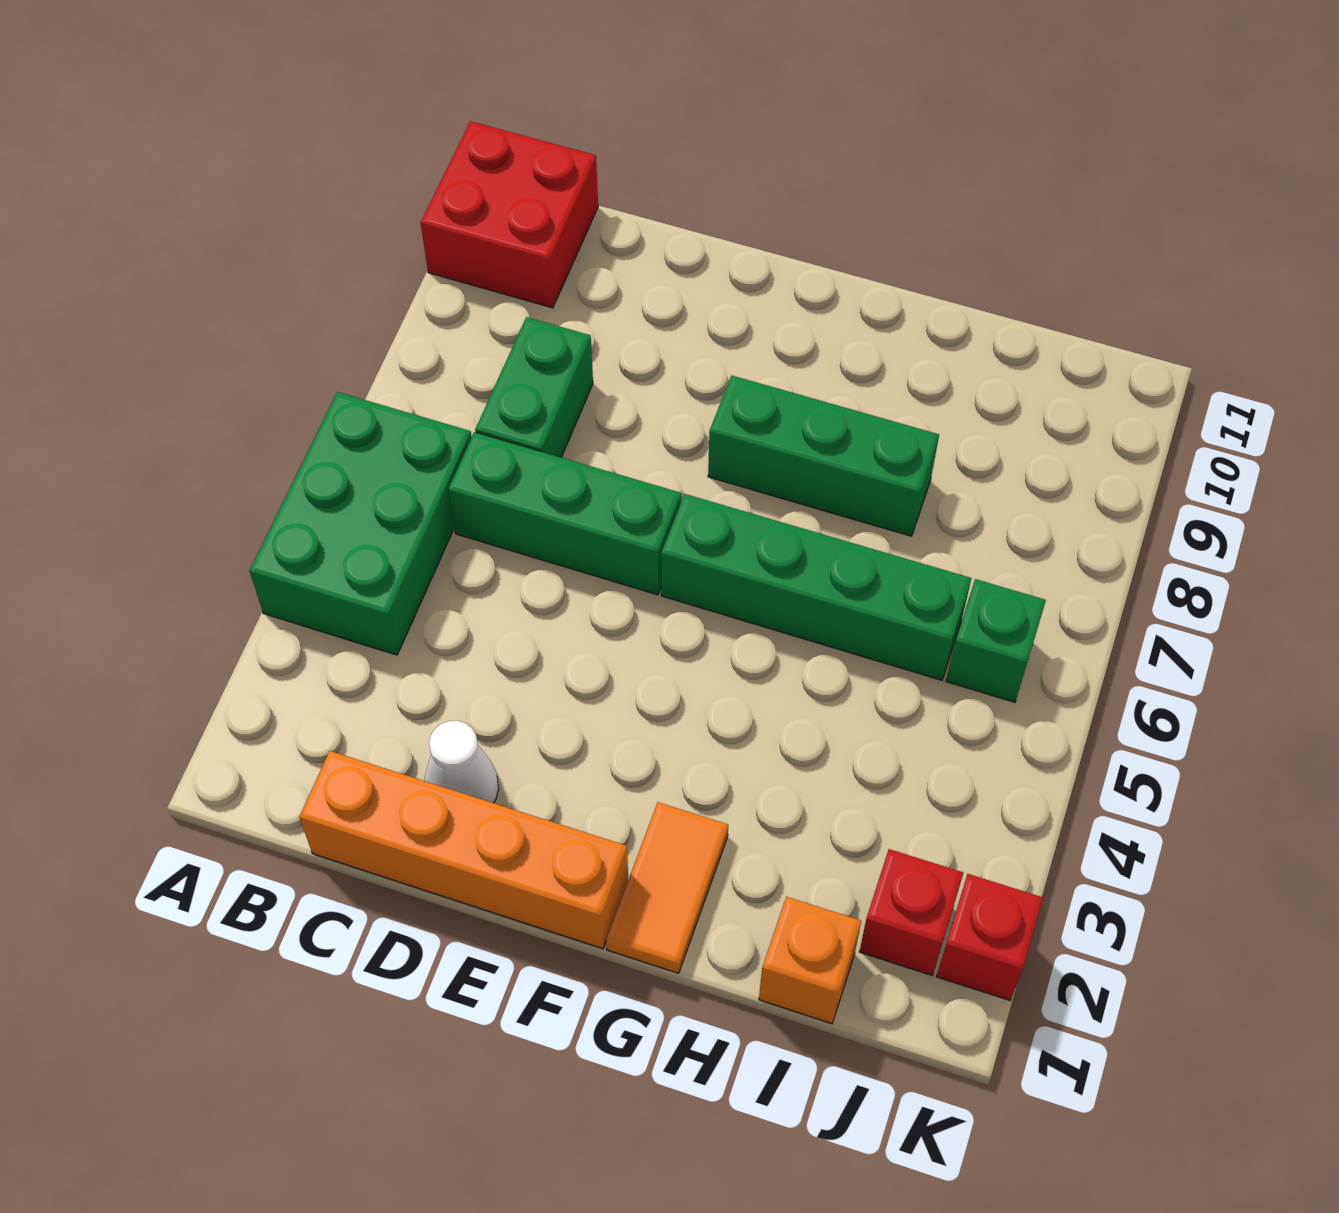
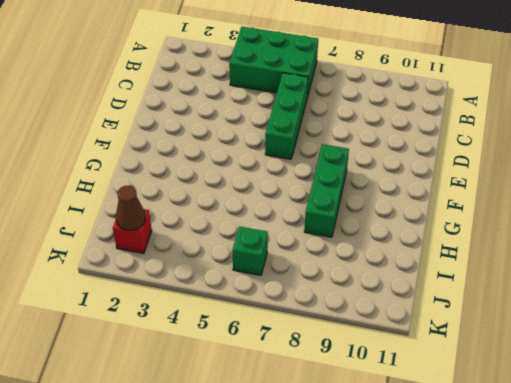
brown 1x1 cone [116,186,145,231] -> none
none -> red 2x2 brick [421,121,598,308]
none -> orange 1x4 brick [299,751,628,949]
none -> green 1x2 brick [475,317,593,457]

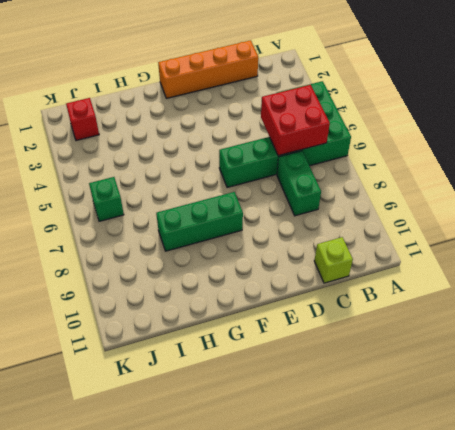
red 2x2 brick [261,85,330,156] -> red 2x2 brick moved to [421,121,598,308]
lime 1x1 brick [314,237,353,283] -> none
none -> white 1x1 cone [424,721,499,803]
none -> green 1x4 brick [661,494,971,680]
none -> orange 1x2 tile [606,802,728,973]

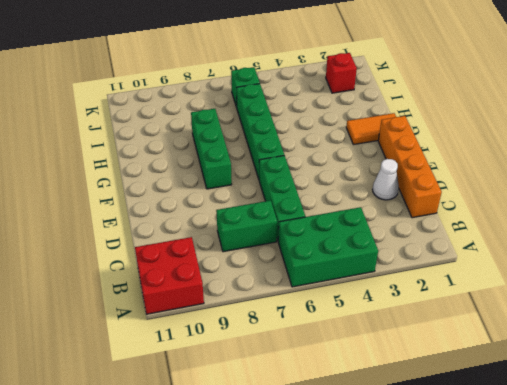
none -> orange 1x1 brick [759,897,861,1024]
none -> red 1x1 brick [936,874,1043,1000]

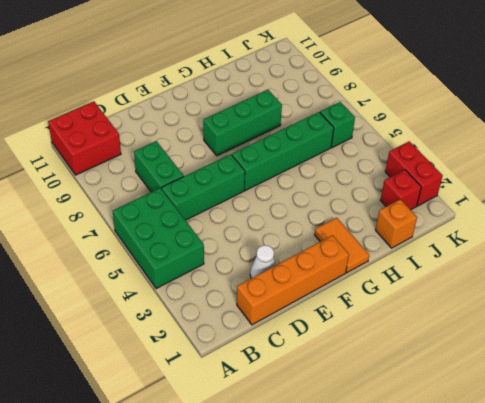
red 1x2 brick [385,141,443,206] -> red 1x1 brick [936,874,1043,1000]

